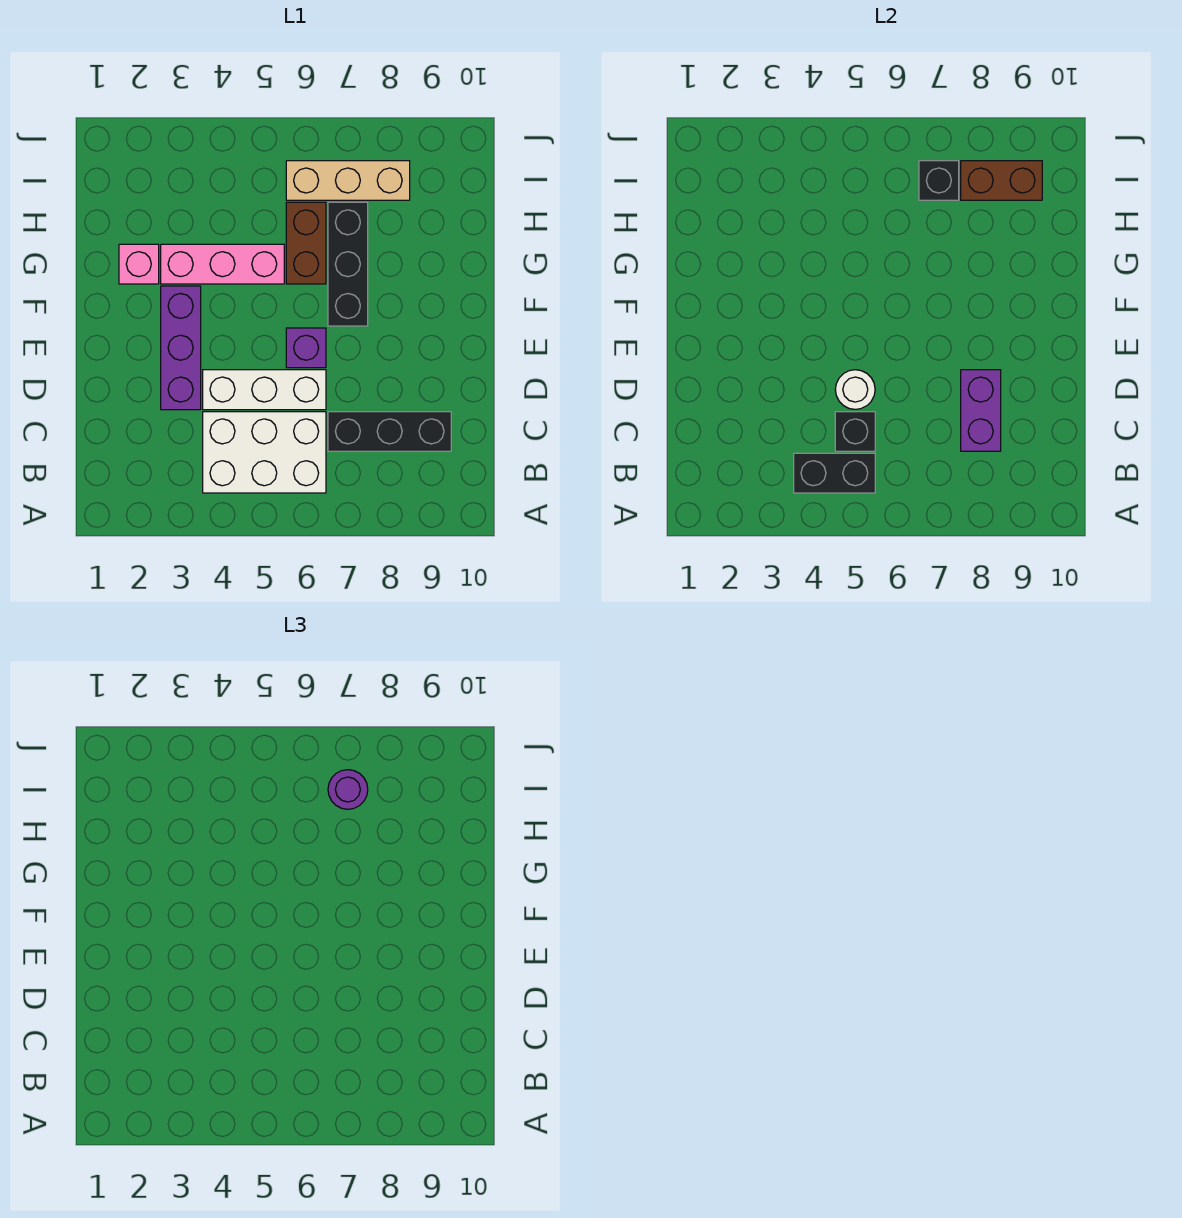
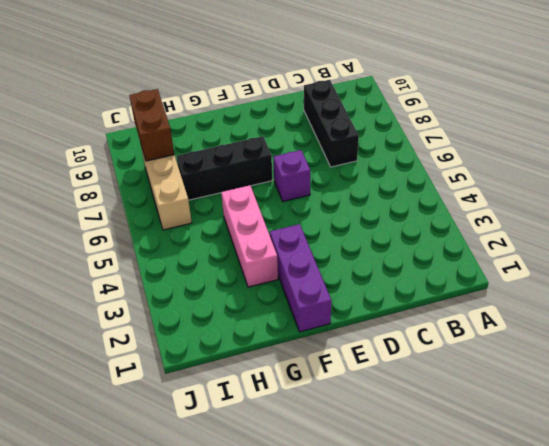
purple 1x3 brick [270,224,331,332] -> purple 1x3 brick turned to [161,286,201,410]
none -> white 2x3 brick [203,412,326,493]
none -> white 1x3 brick [203,370,326,410]
none -> pink 1x1 brick [119,244,159,284]

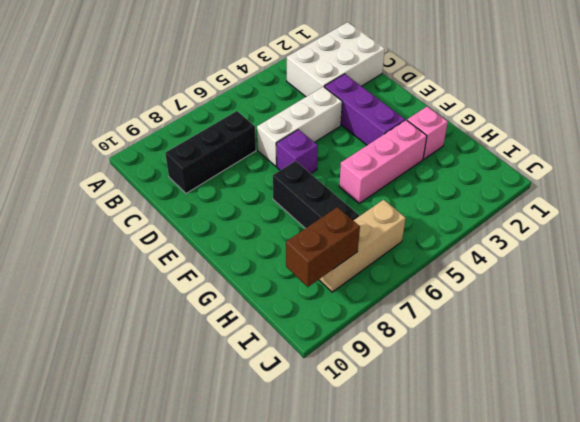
white 2x3 brick [287,22,385,97] -> white 2x3 brick moved to [203,412,326,493]
none -> brown 1x2 brick [286,202,326,284]
none -> black 1x2 brick [794,453,875,493]
none -> black 1x1 brick [835,412,875,451]

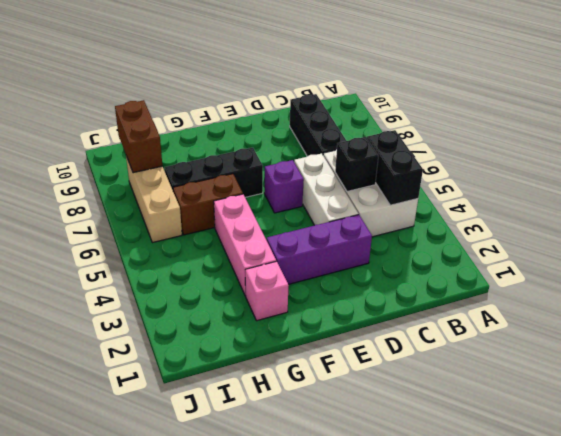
none -> purple 1x2 brick [961,370,1001,451]
none -> white 1x1 round brick [835,370,875,409]
none -> black 1x1 brick [919,161,959,200]

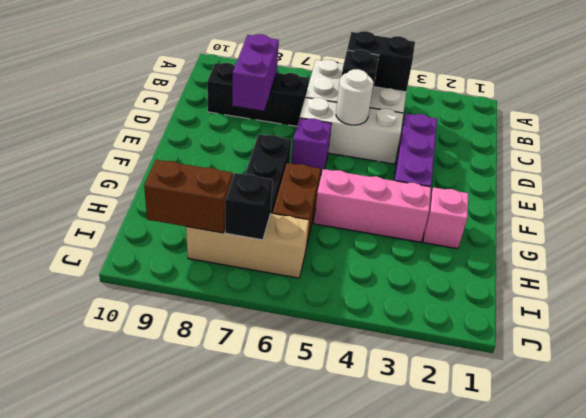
none -> purple 1x1 round brick [328,770,368,809]

